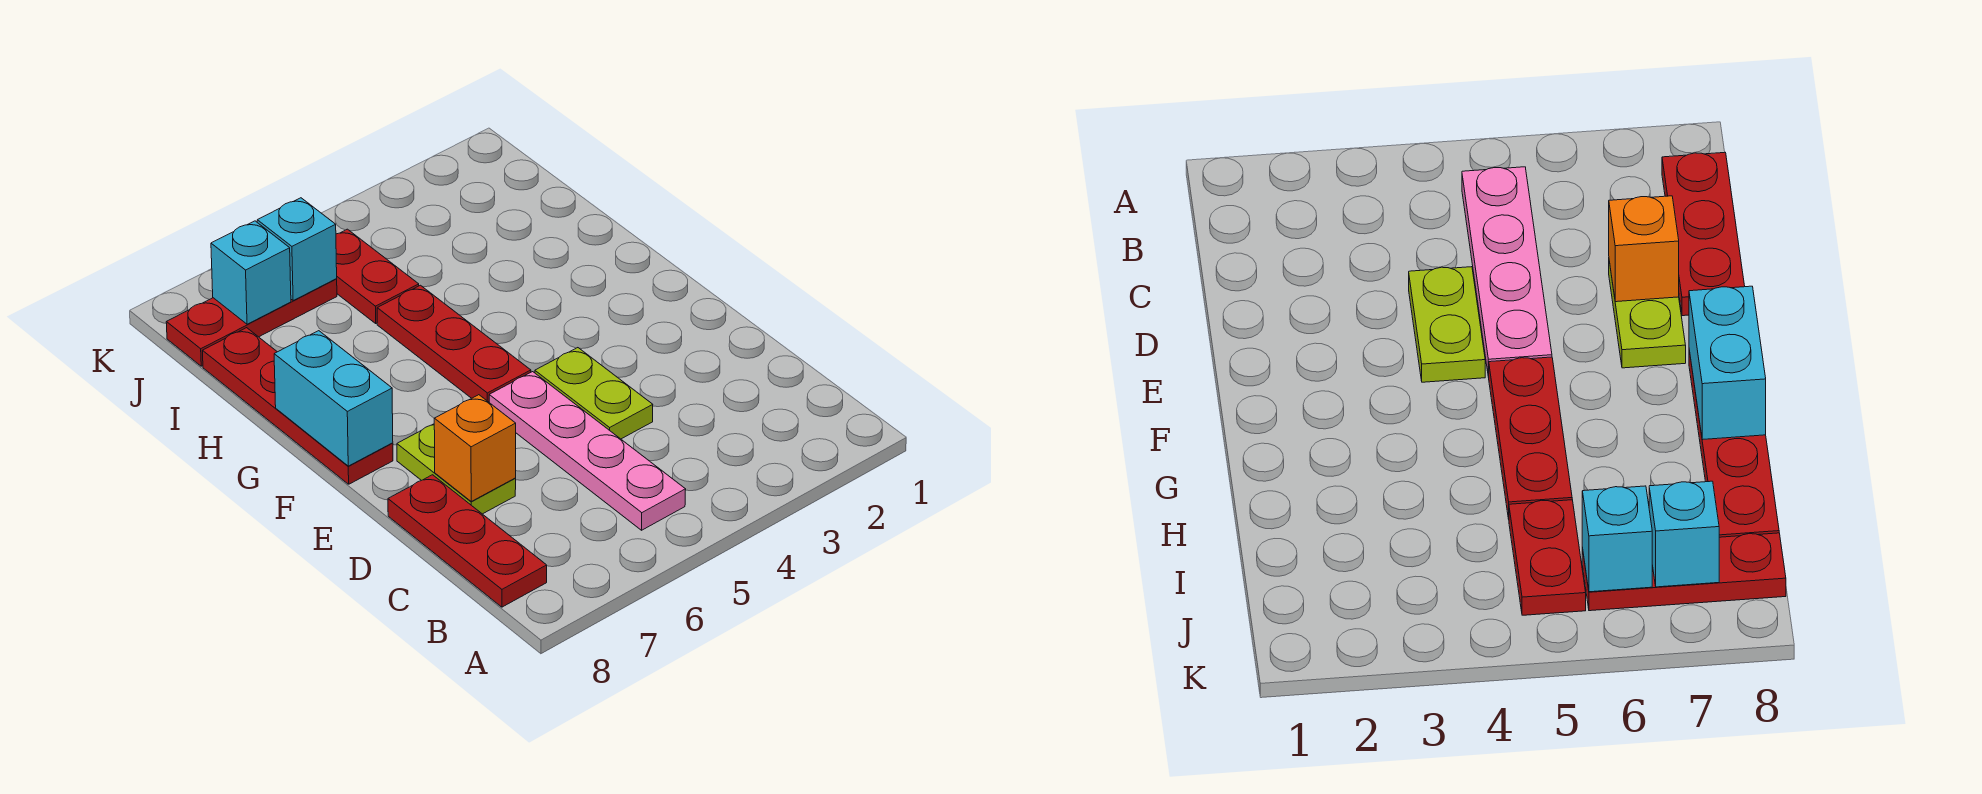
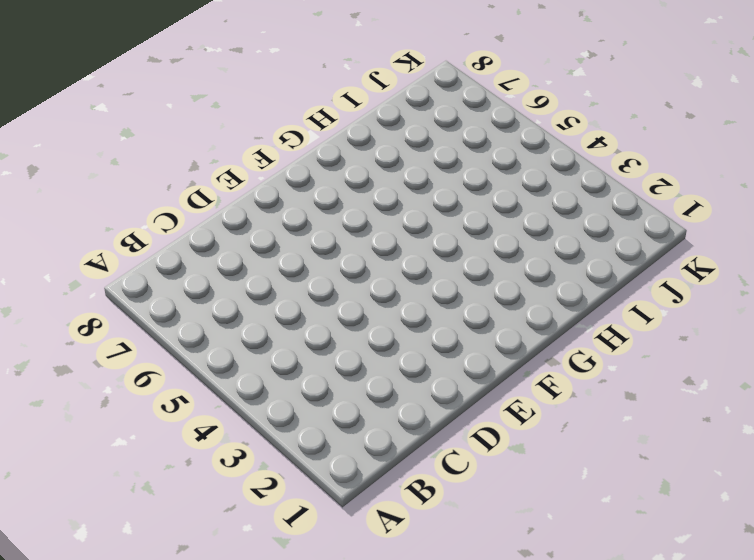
none -> pink 1x4 plate [489,372,686,530]
none -> red 1x3 plate [388,475,547,607]
none -> lime 1x2 plate [535,348,653,439]

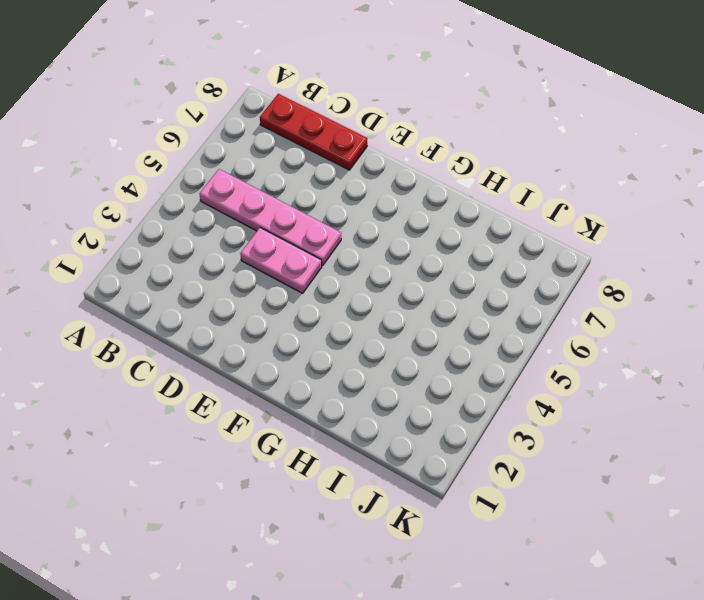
pink 1x2 plate [240,228,322,293] -> lime 1x2 plate [535,348,653,439]
none -> lime 1x2 plate [397,424,516,514]
none -> red 1x3 plate [377,285,531,402]
none -> red 1x4 plate [203,328,393,484]

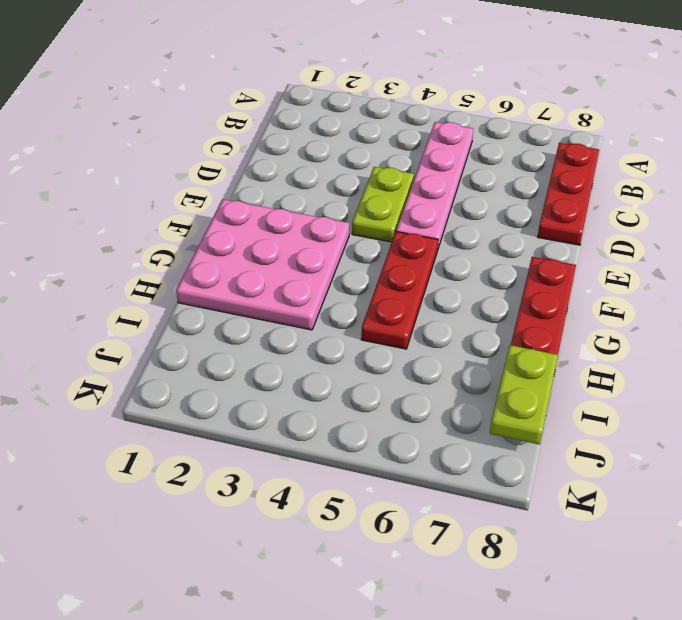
pink 3x3 plate [176,199,349,330] -> none
lime 1x2 plate [490,345,558,445] -> lime 1x2 plate moved to [397,424,516,514]
none -> red 1x2 plate [336,229,419,323]
none -> red 1x3 plate [166,279,337,366]
none -> orange 1x1 brick [434,395,516,501]

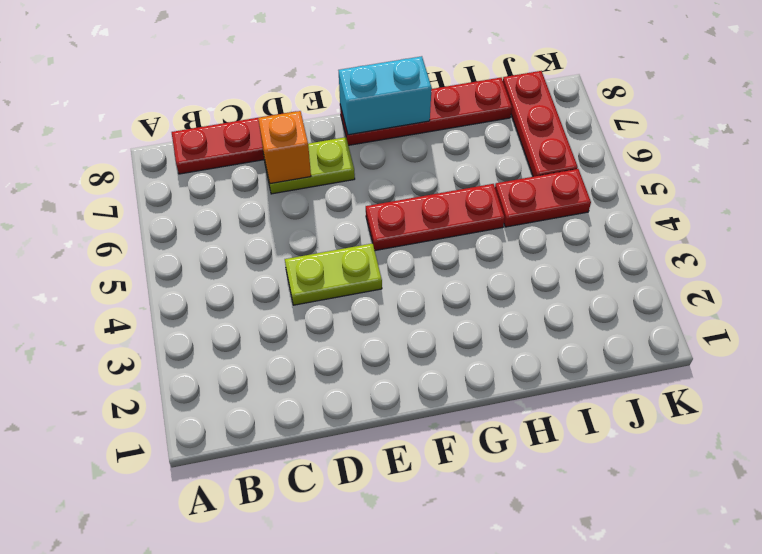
none -> pink 1x4 plate [489,372,686,530]
none -> cyan 1x1 brick [257,198,337,301]
none -> cyan 1x1 brick [211,221,291,324]

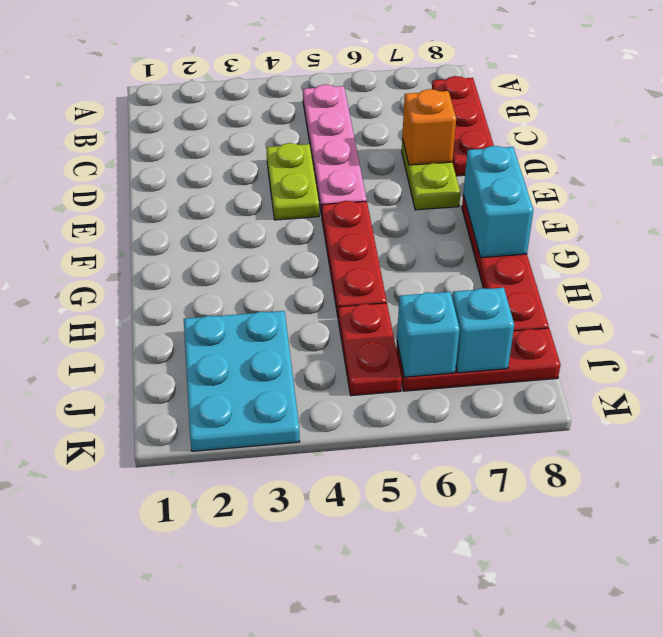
cyan 2x3 plate [184,311,300,451] -> none

